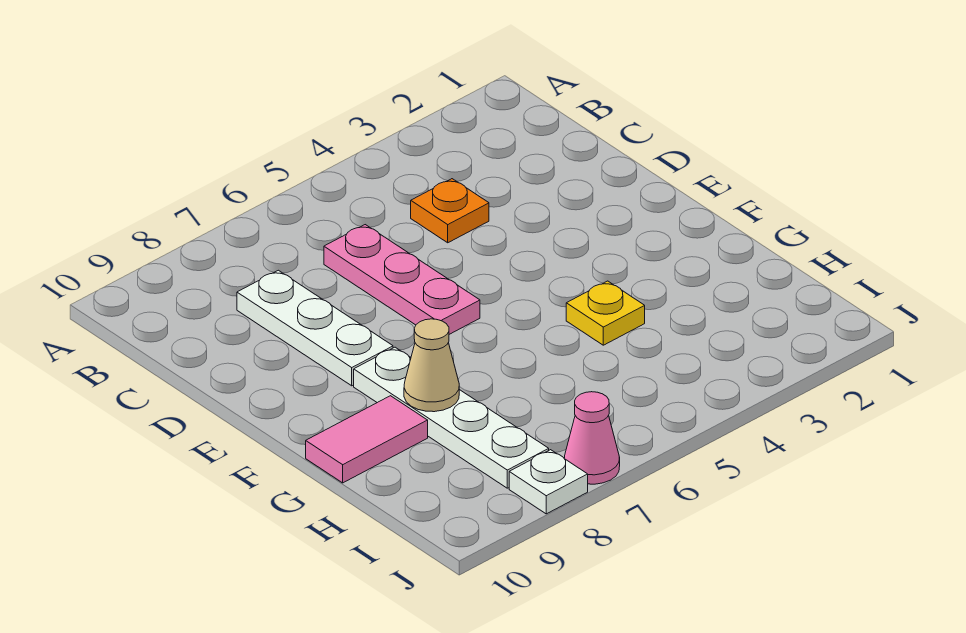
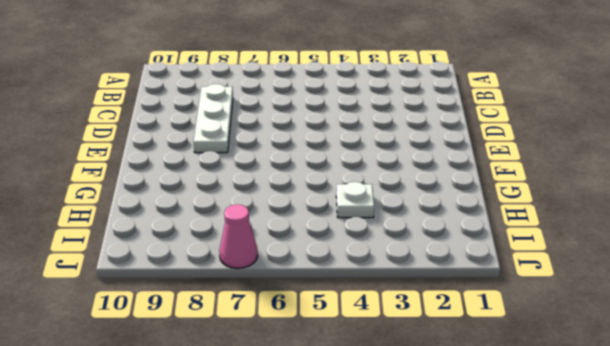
white 1x1 plate [336,182,374,218] -> white 1x1 plate moved to [509,450,588,514]
none -> orange 1x1 plate [411,179,489,243]
none -> pink 1x3 plate [324,225,480,334]

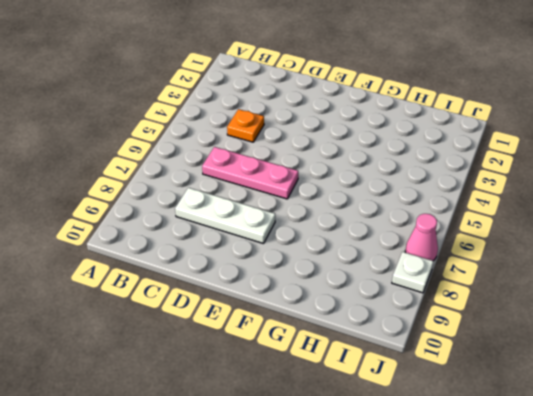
none -> white 1x4 plate [354,347,549,488]
none -> yellow 1x1 plate [566,281,645,345]

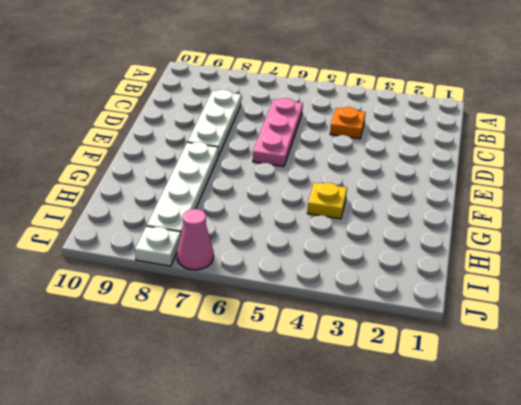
none -> pink 1x2 tile [306,396,428,483]
none -> tan 1x1 cone [404,319,459,412]

